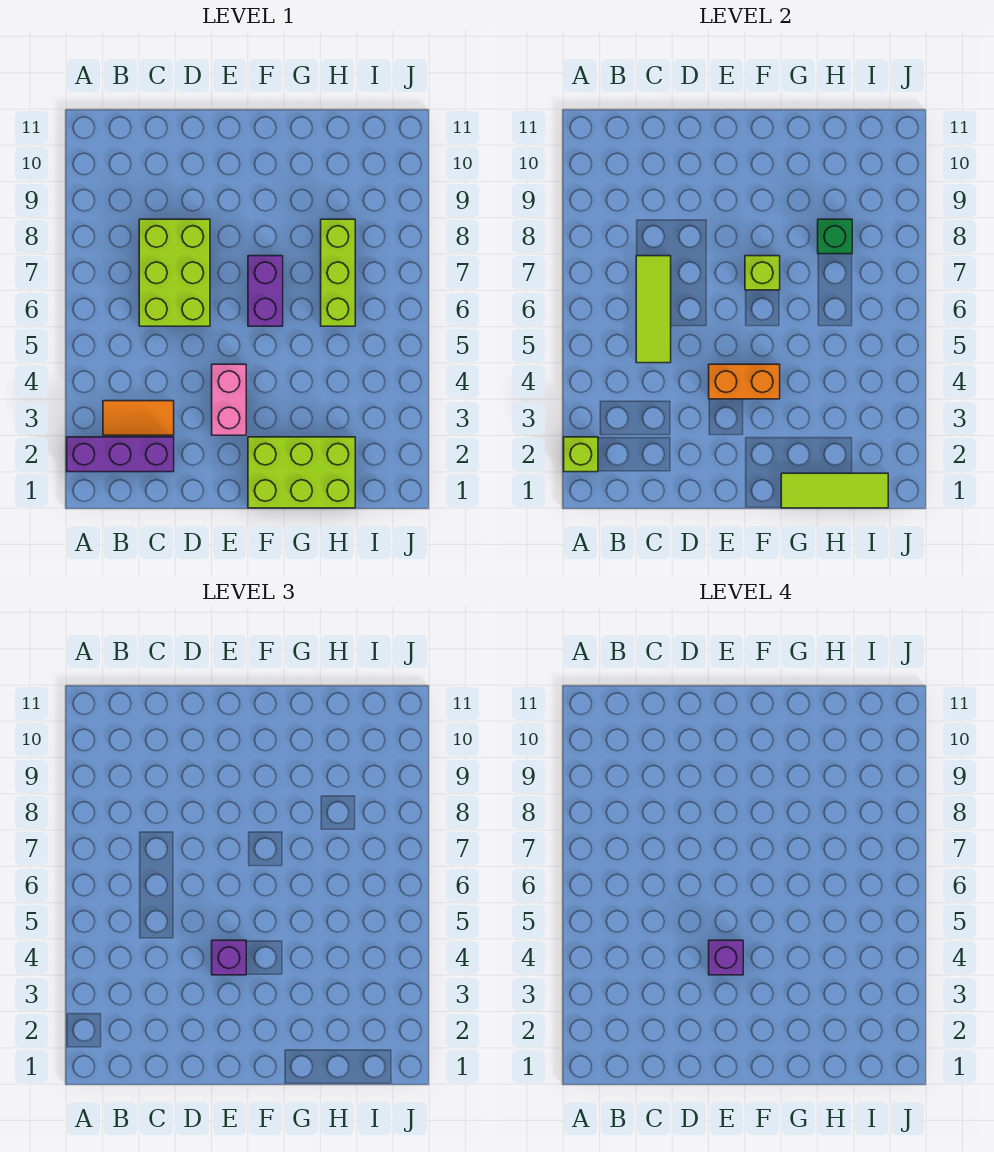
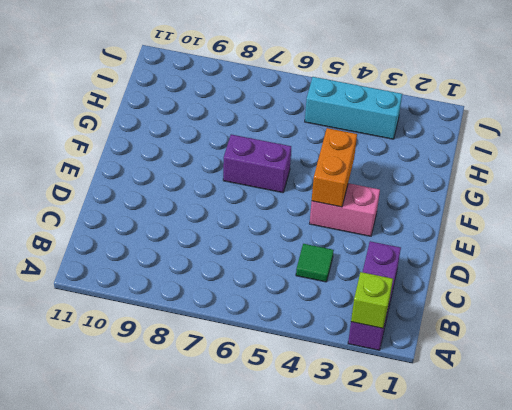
green 1x1 tile [296,244,334,282] -> none
cyan 1x3 brick [305,77,402,139] -> none
none -> orange 1x2 tile [103,401,174,435]
none -> lime 2x3 brick [139,219,210,326]
none -> lime 2x3 brick [248,437,355,508]

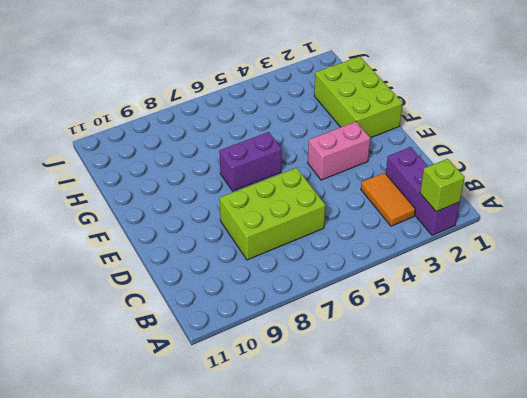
none -> lime 1x3 brick [321,219,355,326]
none -> lime 1x3 tile [636,256,671,363]
none -> orange 1x2 brick [709,364,780,399]

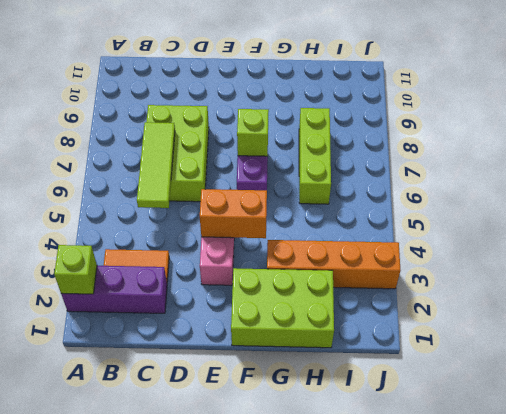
orange 1x4 brick [267,240,400,289] -> none
none -> lime 1x3 tile [781,473,888,508]
none -> green 1x1 brick [818,219,852,254]
none -> purple 1x1 brick [212,940,246,975]

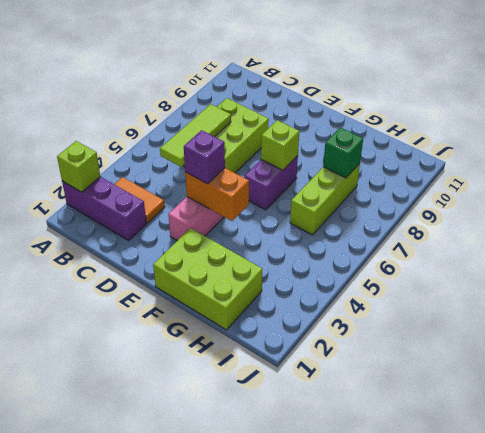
none -> lime 1x3 tile [781,473,888,508]
none -> purple 1x1 brick [709,940,743,975]

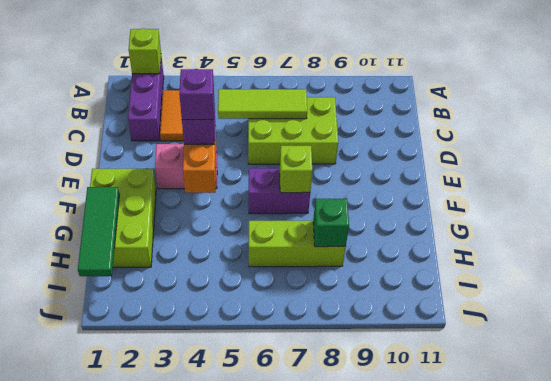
green 1x3 tile [78,187,119,276] -> lime 1x3 tile [781,473,888,508]

